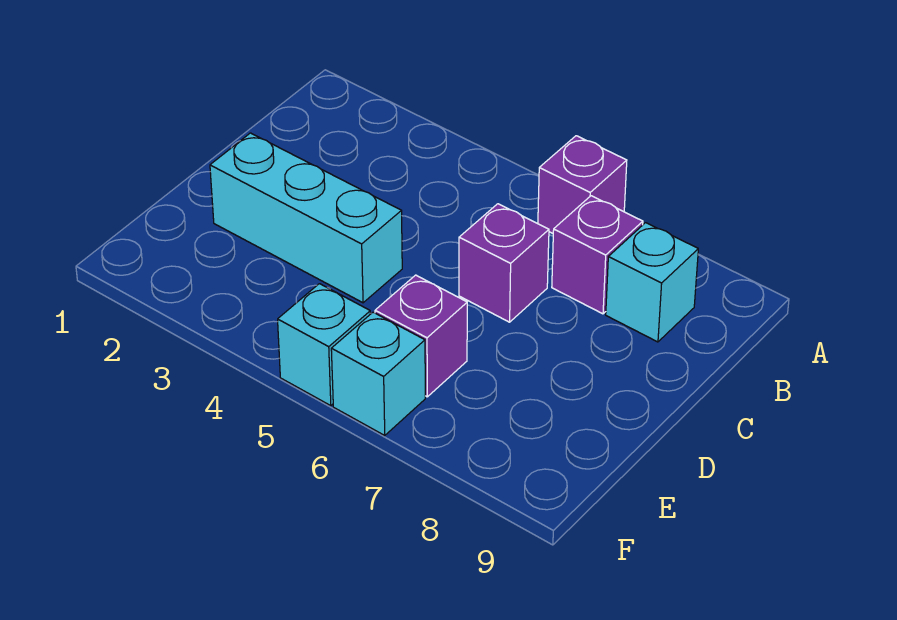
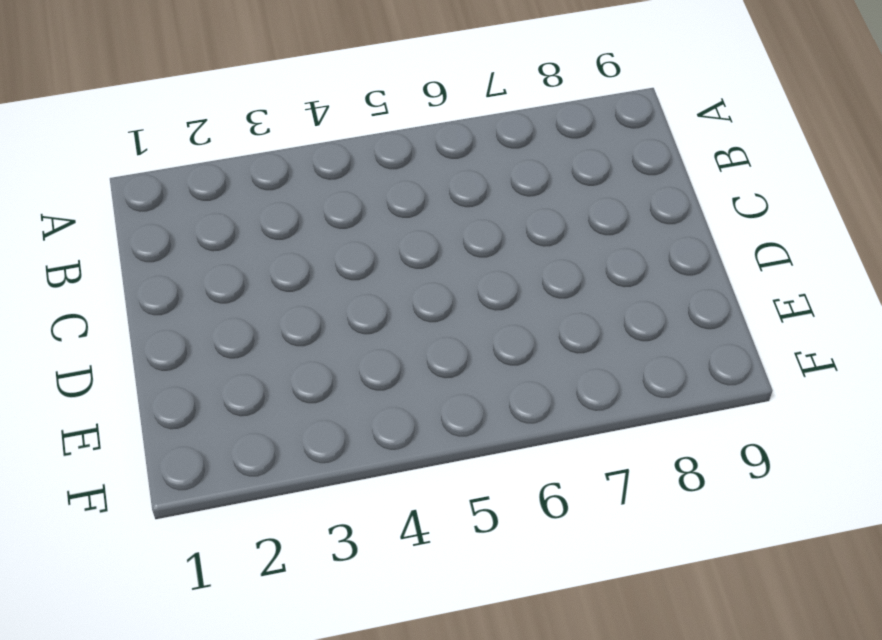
none -> purple 1x1 brick [538,136,627,233]
none -> purple 1x1 brick [552,196,643,314]

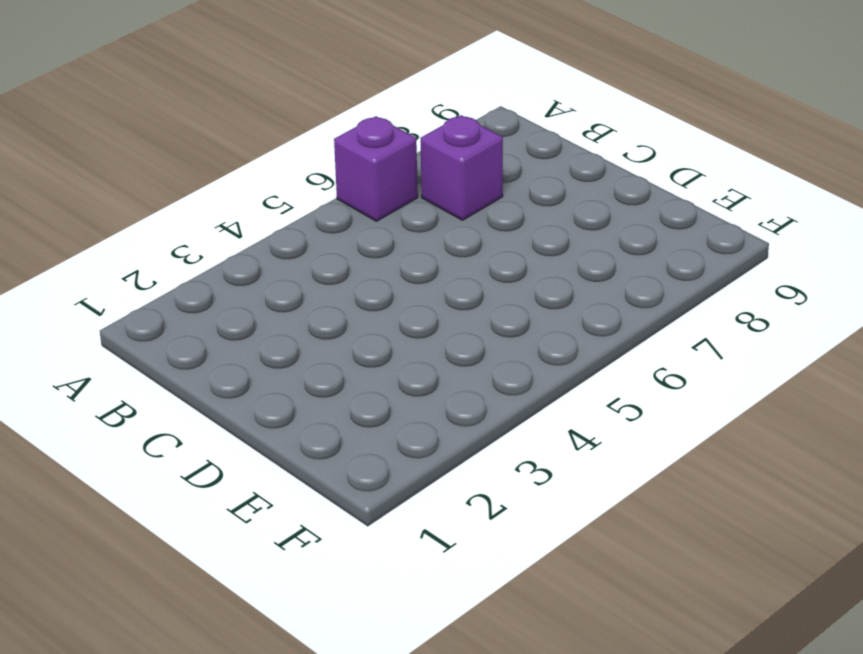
none -> cyan 1x1 brick [606,223,698,342]
none -> purple 1x1 brick [459,204,549,322]

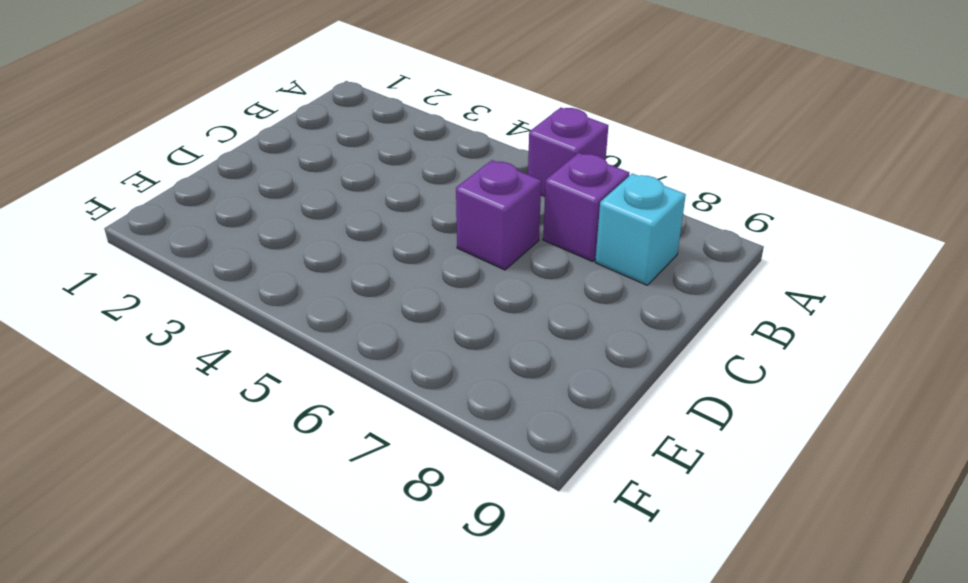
none -> cyan 1x3 brick [210,133,402,303]
none -> purple 1x1 brick [375,275,467,397]

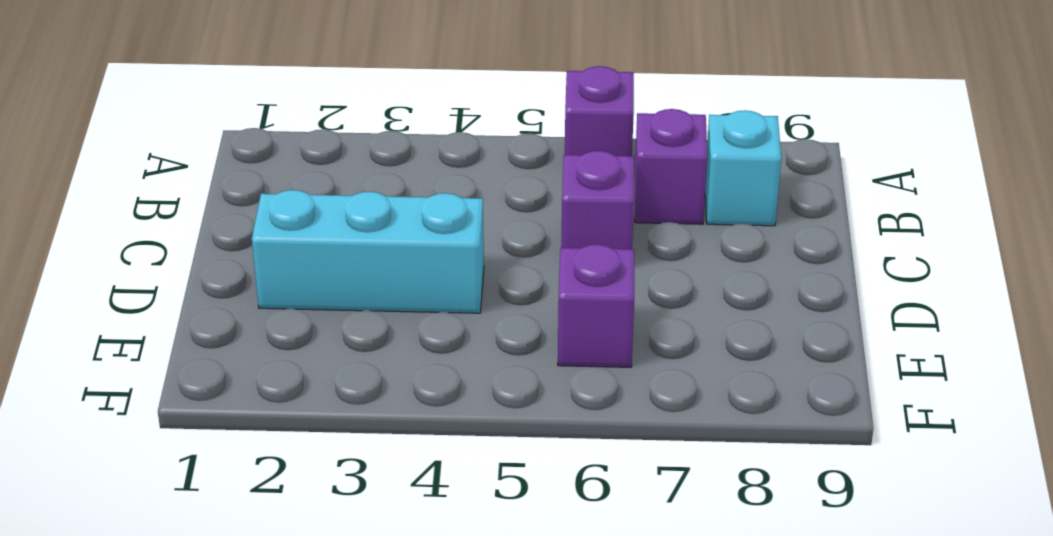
none -> cyan 1x1 brick [278,284,370,406]
none -> cyan 1x1 brick [331,312,425,435]

